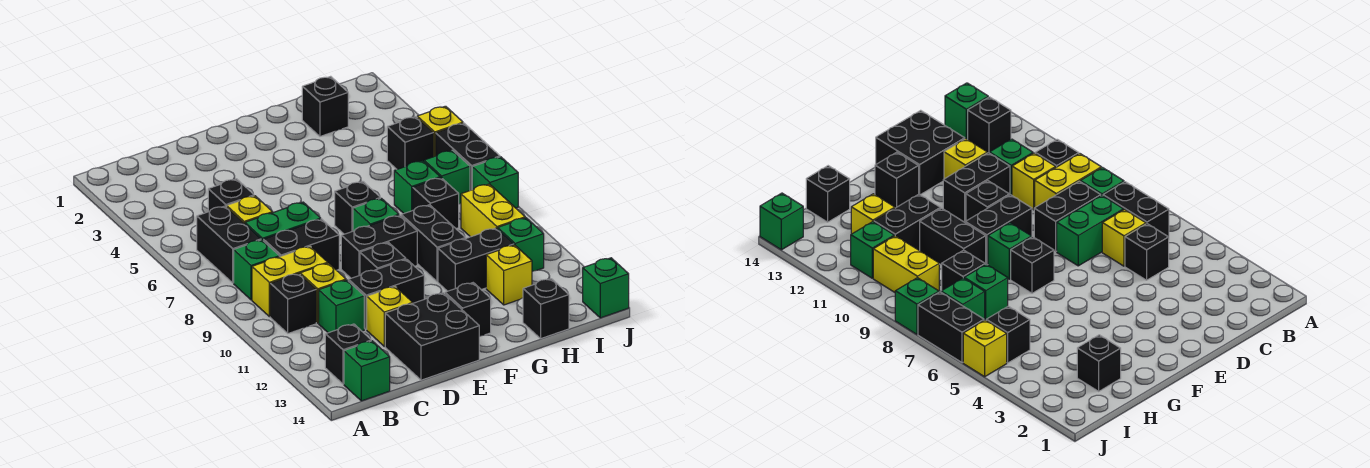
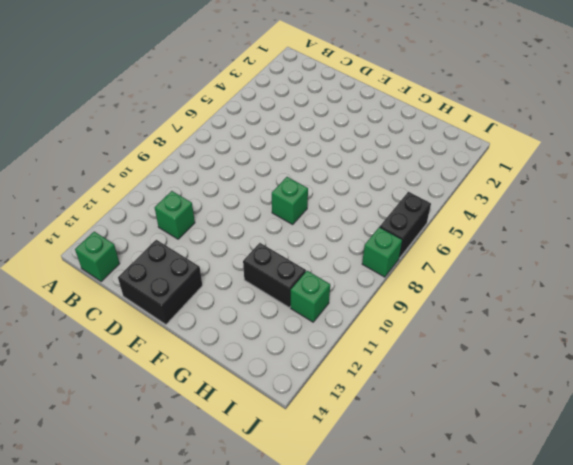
none -> black 1x2 brick [197,206,261,283]
none -> green 1x1 brick [234,240,279,300]
none -> yellow 1x2 brick [252,246,328,317]
none -> black 1x1 brick [270,273,316,333]

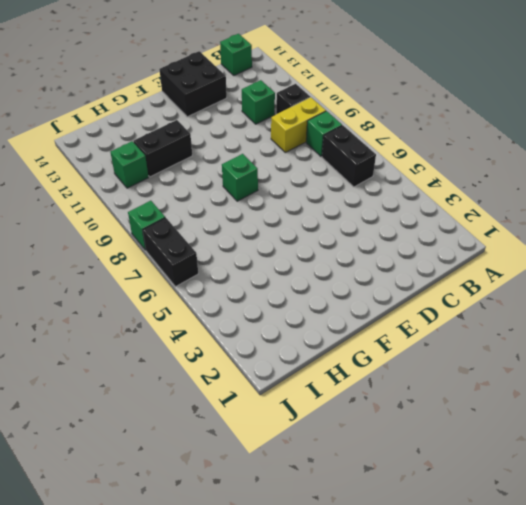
none -> black 1x1 brick [325,324,371,384]
none -> black 1x1 brick [208,179,254,212]
none -> yellow 1x1 brick [227,196,273,224]
none -> green 1x2 brick [245,202,321,240]

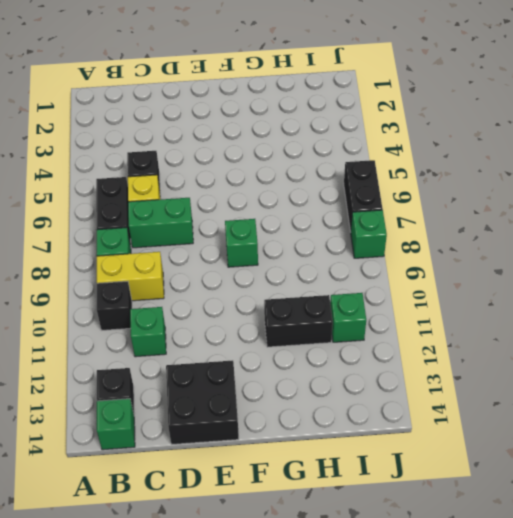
none -> black 1x2 brick [263,219,339,270]
none -> yellow 1x1 brick [300,263,346,323]
none -> black 1x2 brick [348,259,424,330]
none -> yellow 1x1 brick [367,287,413,346]

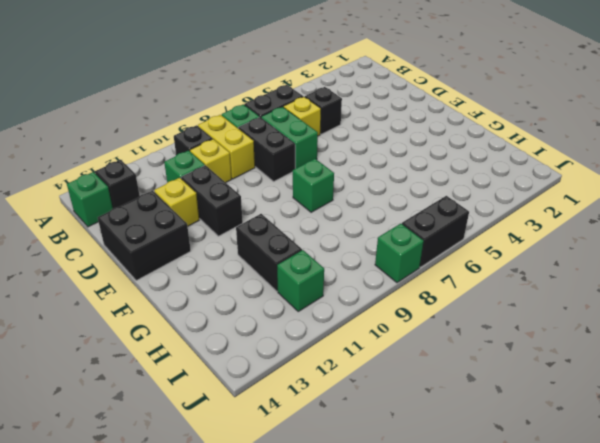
none -> black 1x2 brick [341,215,417,278]
none -> black 1x1 brick [360,242,406,275]
none -> black 1x1 brick [335,182,380,234]
none -> black 1x1 brick [445,283,491,337]

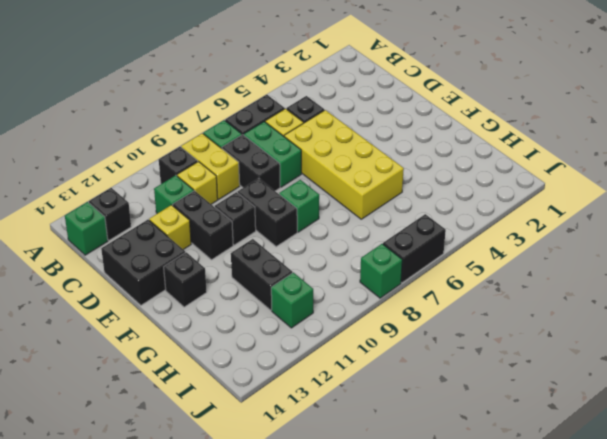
yellow 2x4 brick [284,110,404,219] -> none
none -> black 1x1 brick [335,182,380,234]
none -> black 1x2 brick [401,205,466,282]
none -> black 1x1 brick [302,76,348,136]
none -> green 1x1 brick [394,161,440,213]

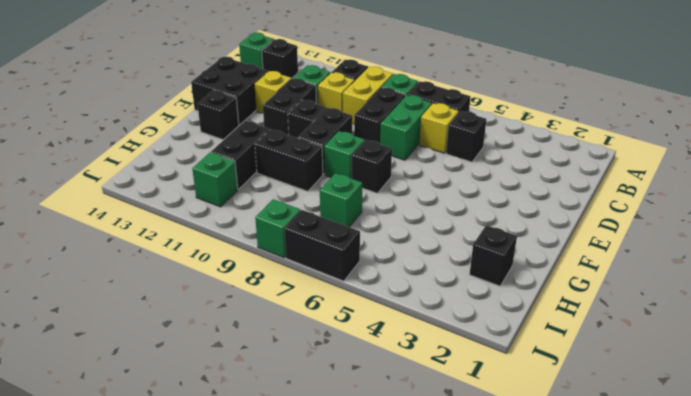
none -> black 1x1 brick [413,178,459,229]
none -> yellow 1x1 brick [486,245,532,305]
none -> black 1x1 brick [523,279,569,339]
none -> black 1x1 brick [387,117,433,169]

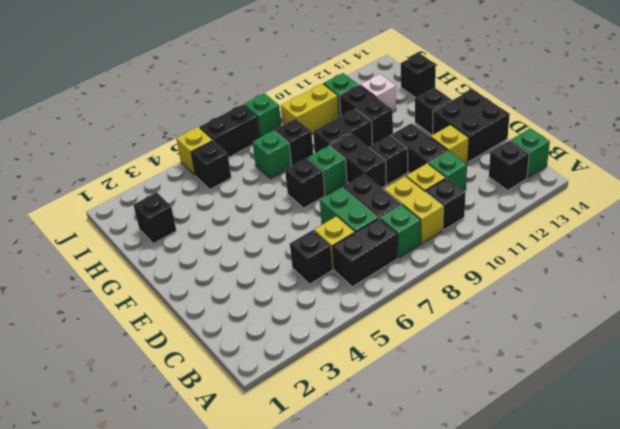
white 1x1 brick [360,74,396,112] -> yellow 1x1 brick [486,245,532,305]
none -> green 1x1 brick [424,150,470,204]
none -> green 1x1 brick [583,258,629,318]

